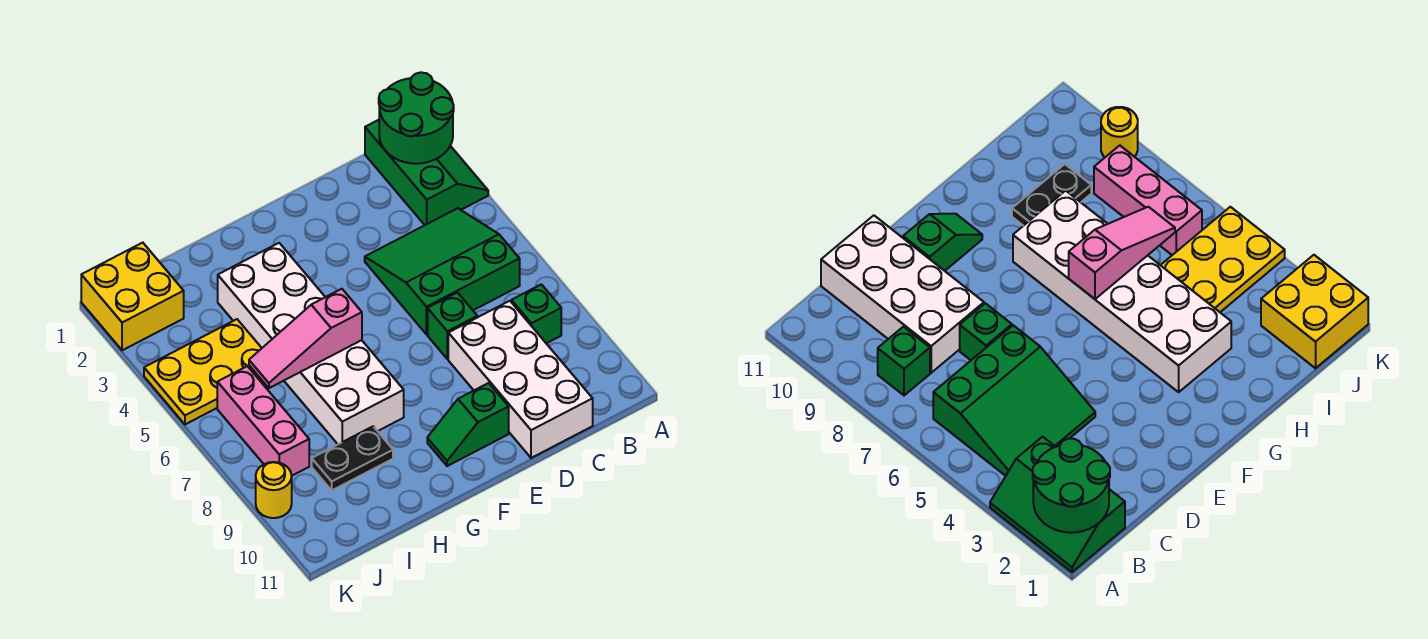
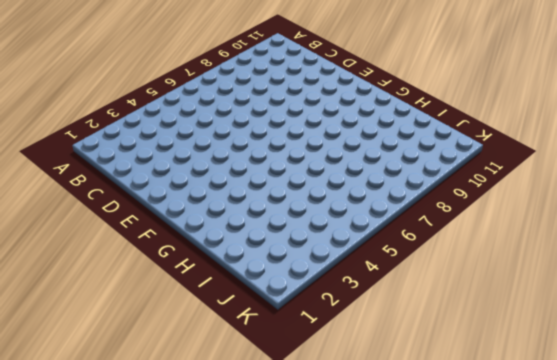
none -> green 2x3 slope [365,120,488,225]
none -> green 3x3 slope [365,208,520,334]
none -> green 1x1 brick [511,284,561,343]

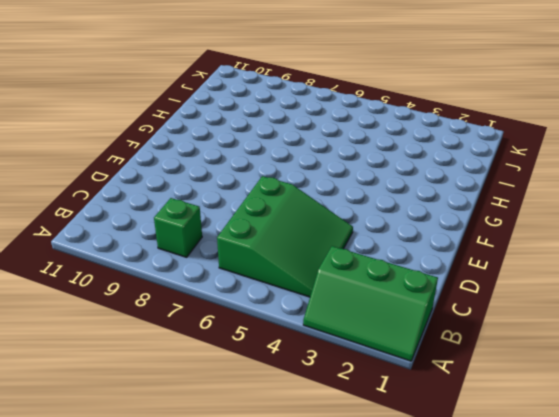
none -> white 2x4 brick [448,301,593,458]
none -> green 1x1 brick [428,293,477,359]
none -> green 1x2 slope [427,383,509,466]

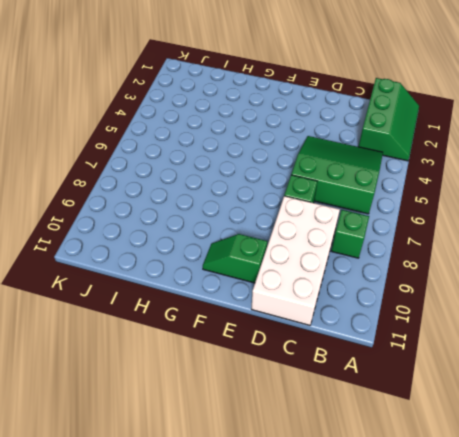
none -> white 2x6 brick [218,243,404,444]
none -> black 1x2 plate [312,426,393,490]
none -> yellow 2x3 plate [144,319,264,424]

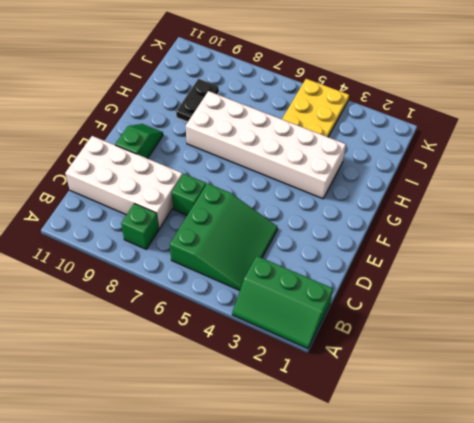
none -> yellow 2x2 brick [81,243,184,350]
none -> pink 1x3 brick [217,366,309,476]
none -> yellow 1x1 round brick [256,462,292,518]

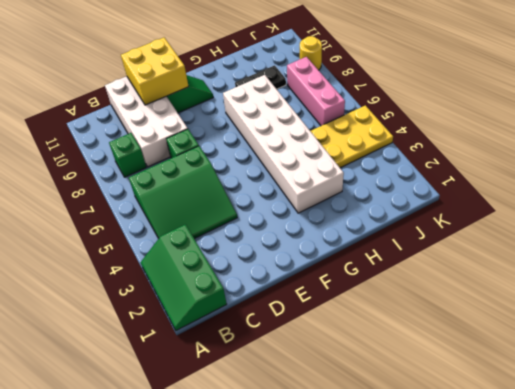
yellow 2x2 brick [121,37,189,105] -> yellow 2x2 brick moved to [81,243,184,350]
none -> green 2x2 round brick [379,72,454,164]
none -> pink 1x3 slope [249,289,362,388]

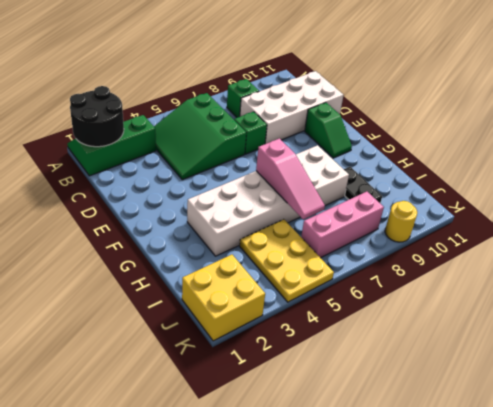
black 2x2 round brick [70,86,124,147] -> green 2x2 round brick [379,72,454,164]

